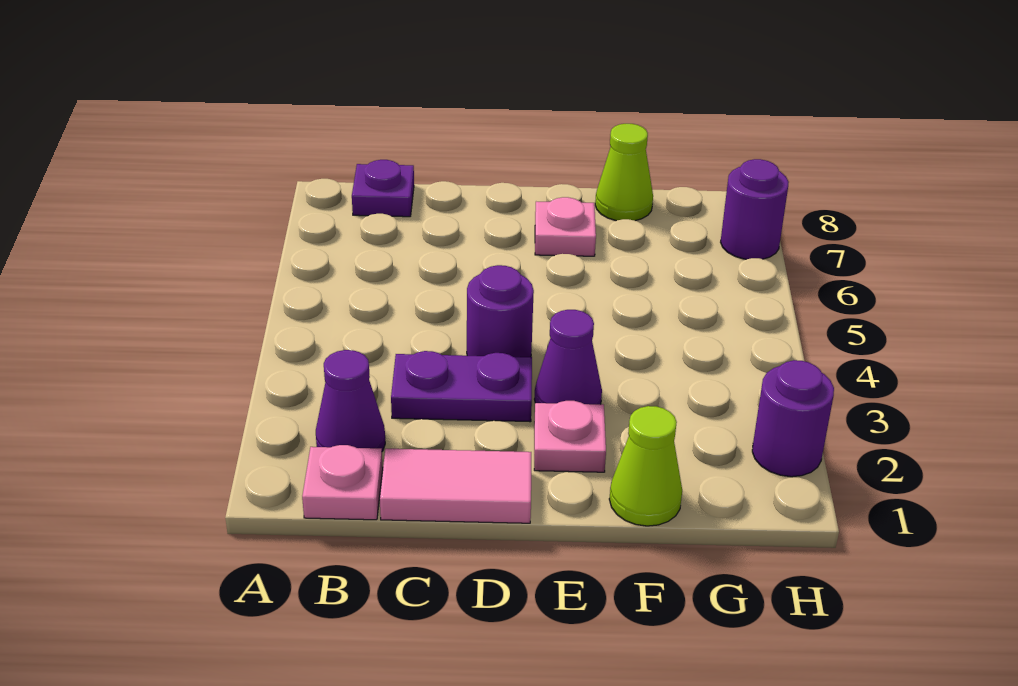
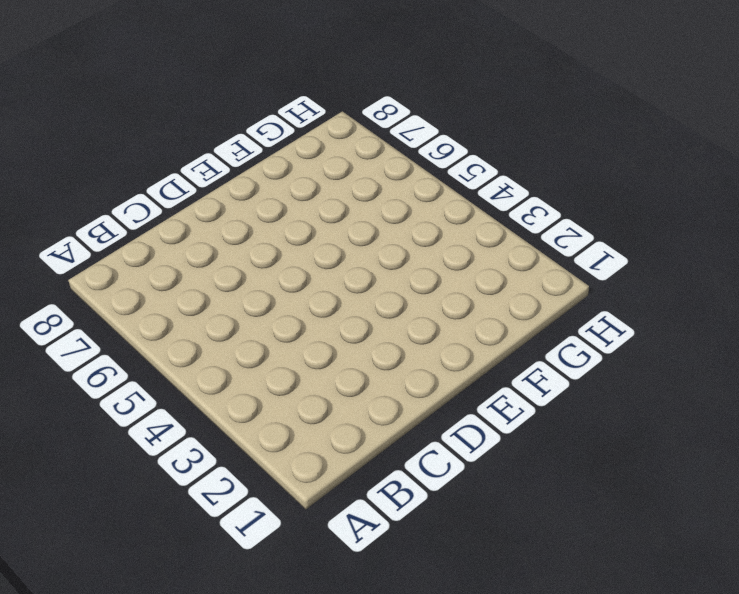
none -> pink 1x1 plate [302,445,383,520]
none -> purple 1x1 cone [316,350,385,451]
none -> purple 1x1 plate [352,160,414,217]

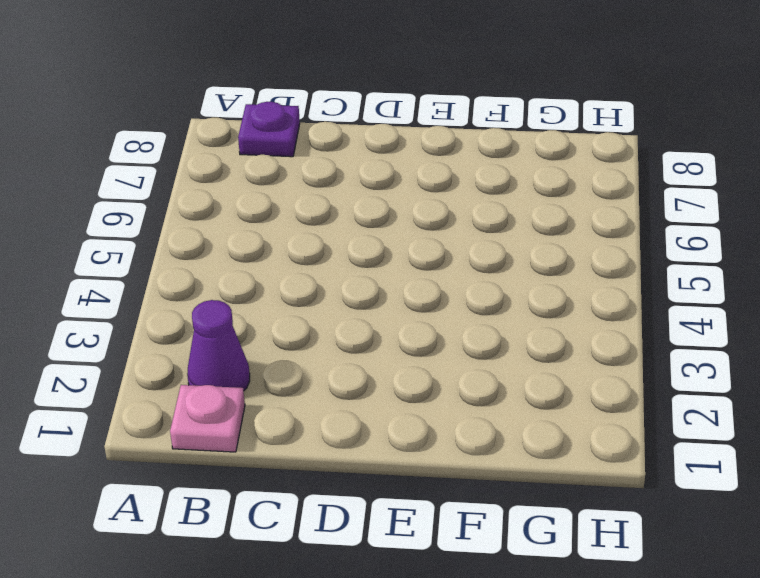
none -> pink 1x2 tile [380,449,531,523]
none -> purple 1x2 plate [391,351,532,422]
none -> purple 1x1 round brick [467,265,534,357]

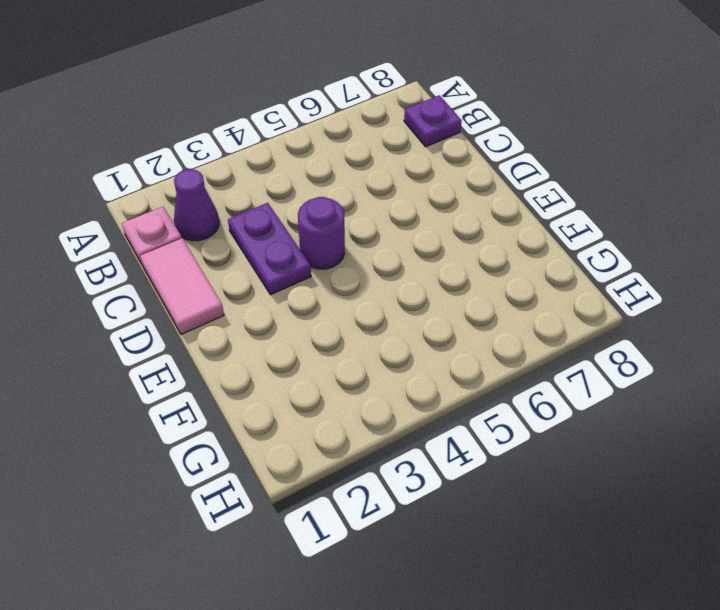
none -> pink 1x1 plate [534,401,606,472]
none -> purple 1x1 cone [535,310,602,404]
none -> pink 1x1 plate [535,197,596,256]

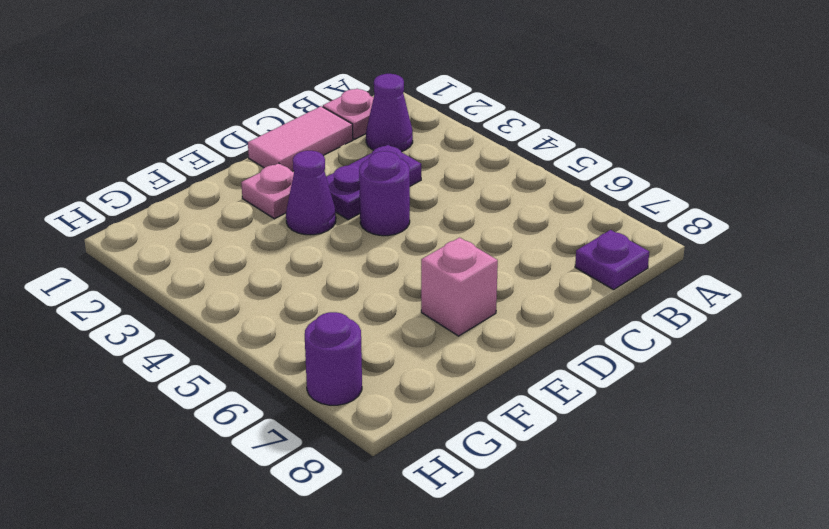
pink 1x1 brick [421,238,498,336] -> pink 1x1 plate [535,197,596,256]
none -> lime 1x1 cone [609,406,682,526]
none -> lime 1x1 cone [595,124,653,221]
none -> purple 1x1 round brick [752,360,834,477]

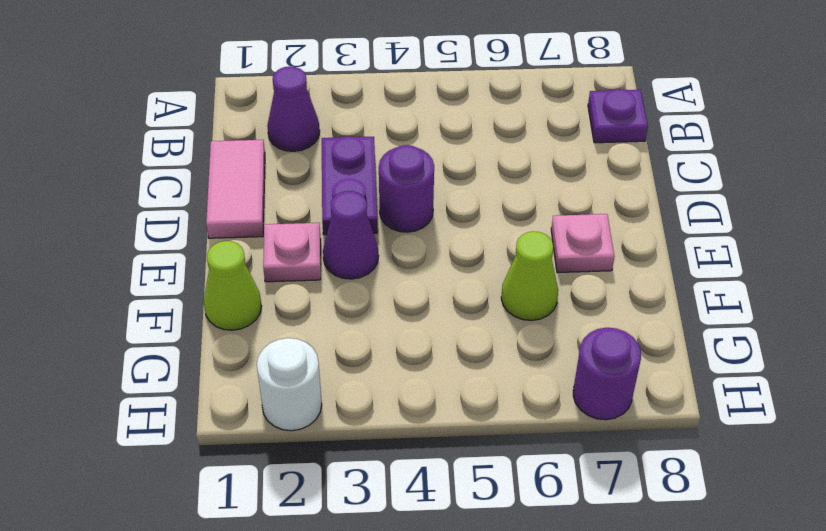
lime 1x1 cone [501,231,558,320] -> lime 1x1 cone moved to [595,124,653,221]
white 1x1 round brick [257,338,322,431] -> purple 1x1 round brick [752,360,834,477]
none -> pink 1x1 plate [302,445,383,520]

